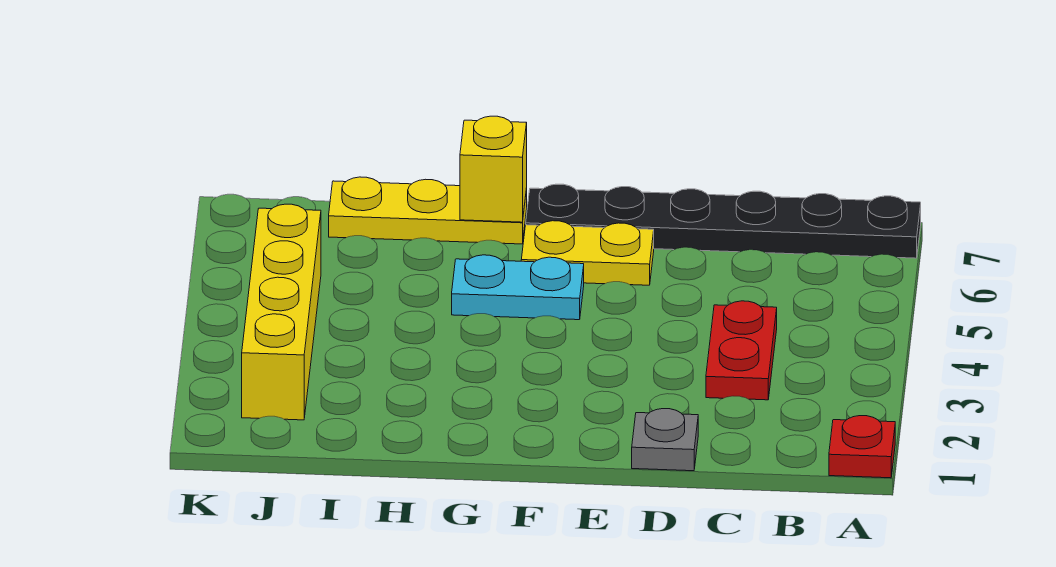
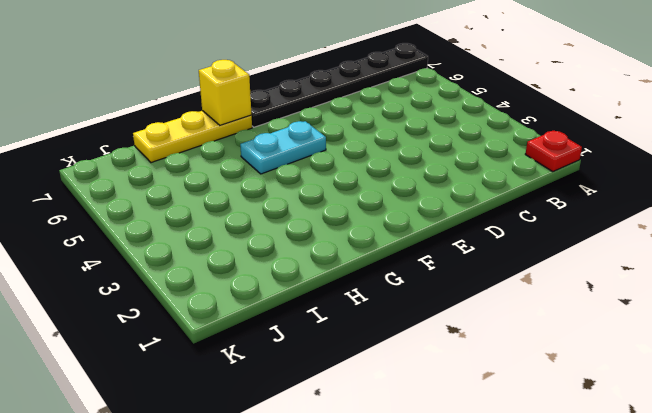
none -> red 1x2 plate [706,301,777,400]
none -> grey 1x1 plate [632,409,698,471]

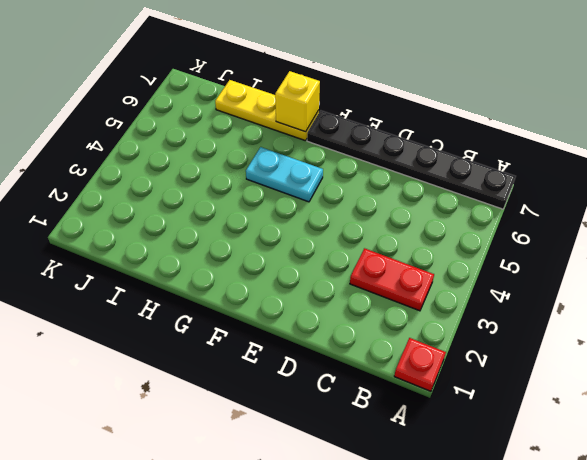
red 1x2 plate [350,248,434,311] -> red 1x2 plate turned to [706,301,777,400]
none -> grey 1x1 plate [632,409,698,471]
none -> yellow 1x2 plate [521,221,654,285]

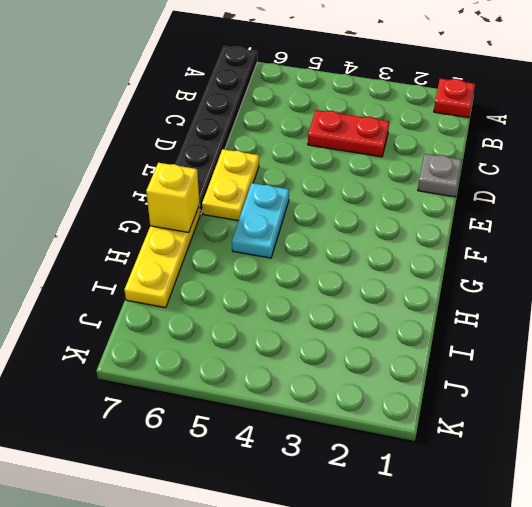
none -> yellow 1x4 brick [242,204,321,420]

